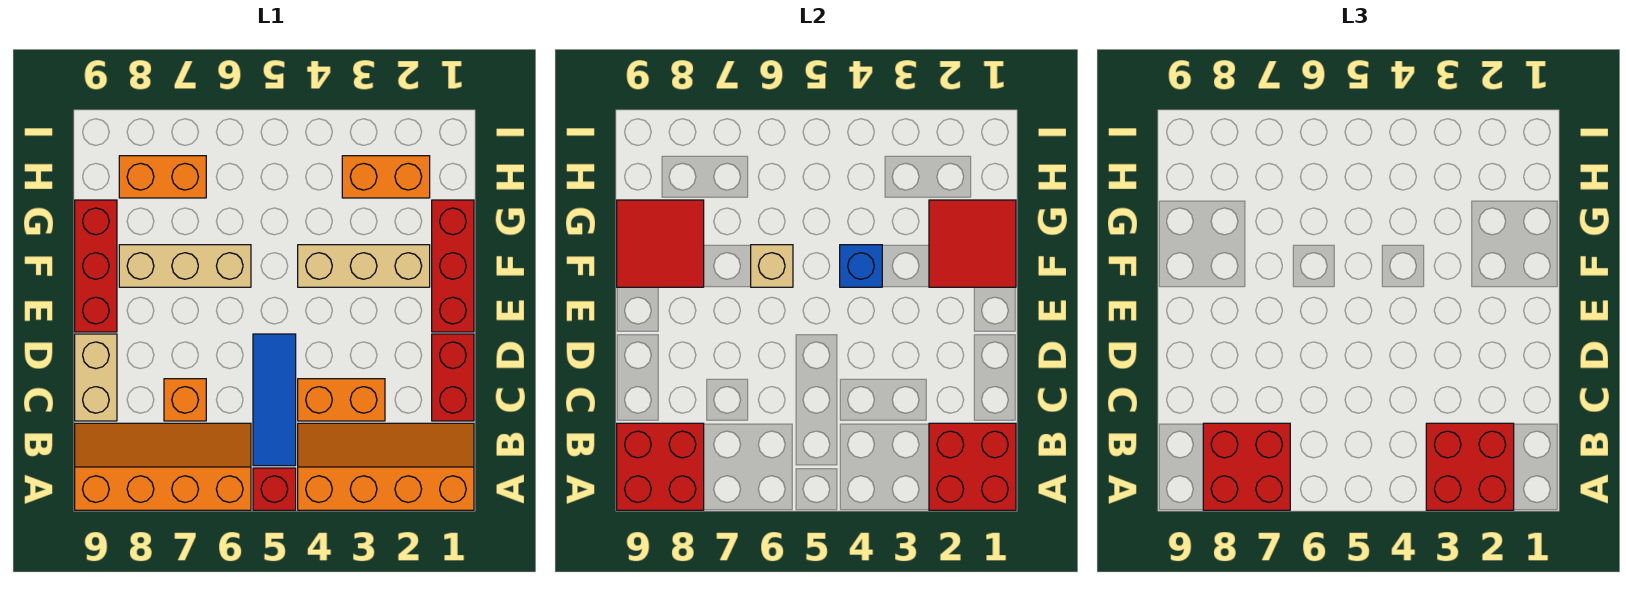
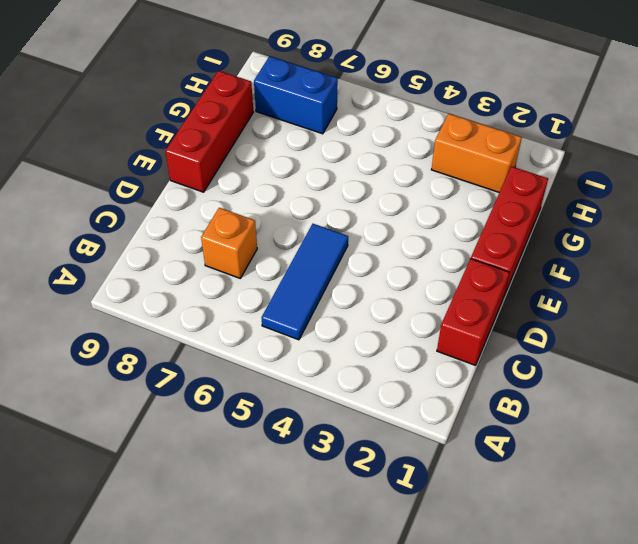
blue 1x2 brick [254,56,338,134] -> orange 1x2 brick [119,156,206,198]
none -> orange 2x4 slope [298,423,474,510]
none -> red 1x1 brick [253,468,296,510]
none -> orange 2x4 slope [75,423,251,510]

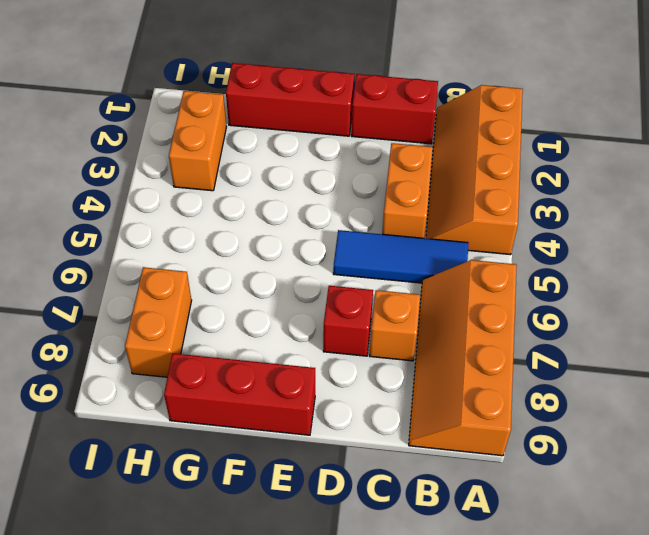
red 1x1 brick [323,286,373,356] -> red 1x1 brick moved to [253,468,296,510]
none -> tan 1x2 brick [75,334,117,421]
none -> tan 1x3 brick [298,245,430,287]
none -> tan 1x3 brick [119,245,251,287]

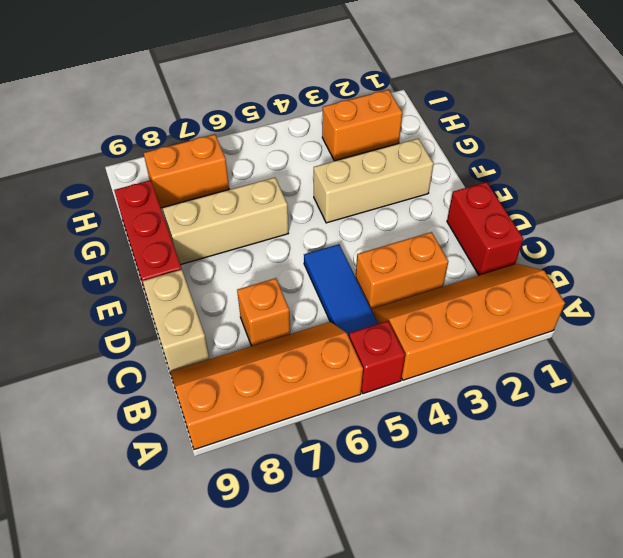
none -> red 1x3 brick [432,200,474,332]
none -> red 2x2 brick [929,423,1016,510]
none -> red 2x2 brick [617,423,704,510]

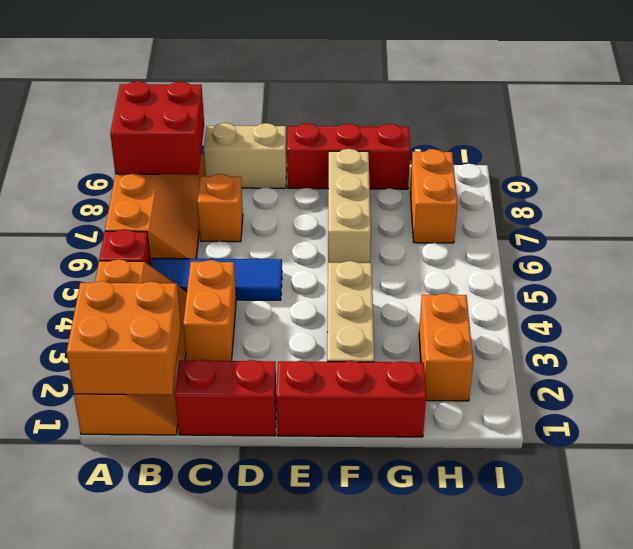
orange 2x2 brick [67,281,181,395] -> red 2x2 brick [929,423,1016,510]
none -> red 2x2 tile [929,200,1016,287]
none -> blue 1x1 brick [840,245,882,287]
none -> tan 1x1 brick [751,245,793,287]

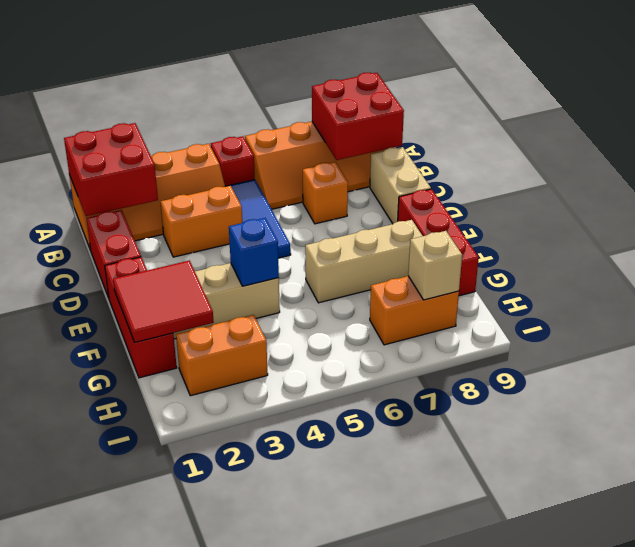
tan 1x1 brick [408,231,462,300] -> tan 1x1 brick moved to [751,245,793,287]
none -> red 2x2 tile [617,200,704,287]
none -> red 2x2 brick [1426,423,1514,510]
none -> red 2x2 brick [1203,423,1290,510]

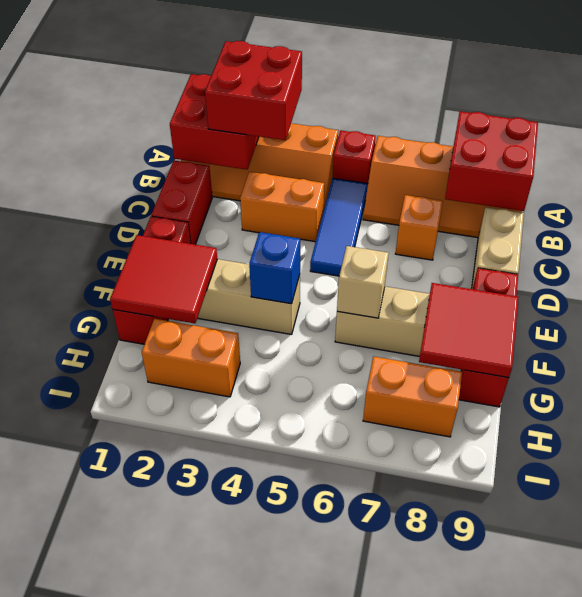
none -> red 2x2 brick [1203,423,1290,510]

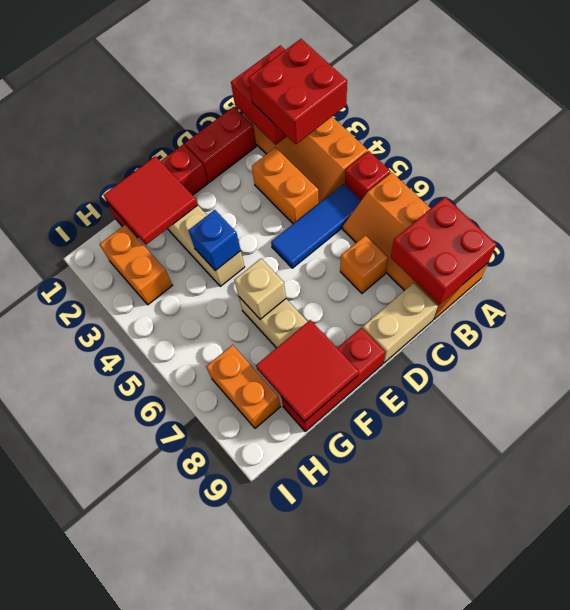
none -> red 2x2 brick [1203,423,1290,510]

